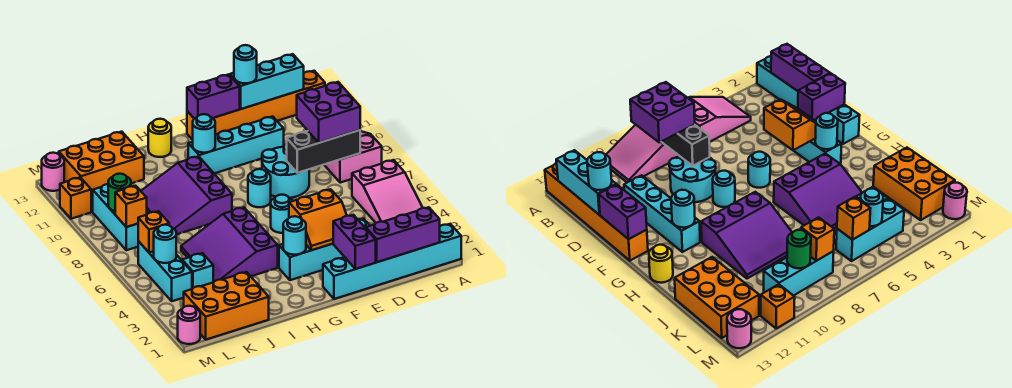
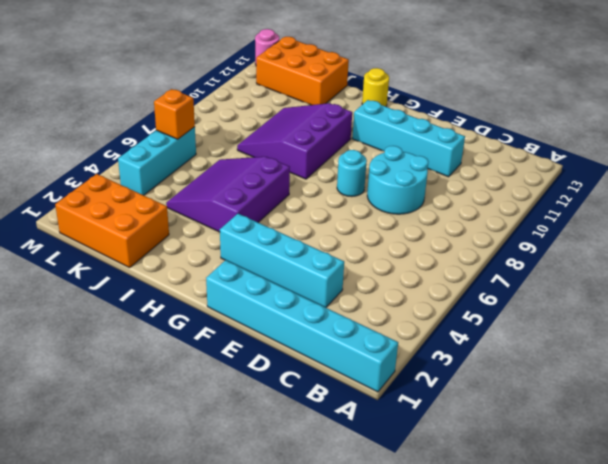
none -> pink 2x3 slope [352,160,423,223]
none -> pink 2x3 slope [324,131,382,183]
none -> orange 1x6 brick [187,71,325,140]
none -> cyan 1x1 round brick [271,195,293,233]

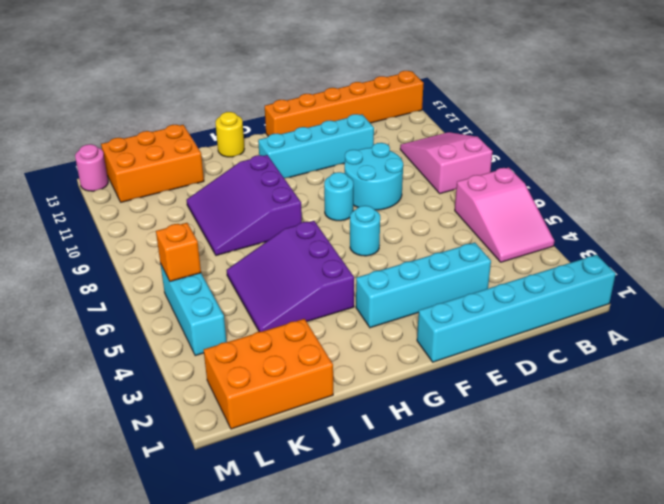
none -> cyan 1x1 brick [182,253,213,289]
none -> cyan 1x3 brick [93,184,138,250]
none -> pink 1x1 round brick [178,306,200,344]
none -> orange 1x1 brick [60,177,91,219]

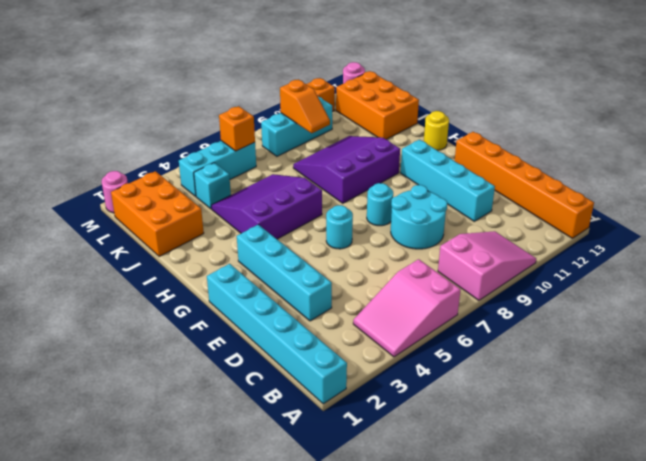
orange 1x2 slope [280,79,330,133] -> green 1x1 round brick [108,174,131,211]
none -> purple 1x3 brick [366,207,440,262]
none -> black 1x3 brick [287,130,360,173]
none -> cyan 1x3 brick [230,54,304,109]
none -> purple 1x2 brick [333,215,376,269]

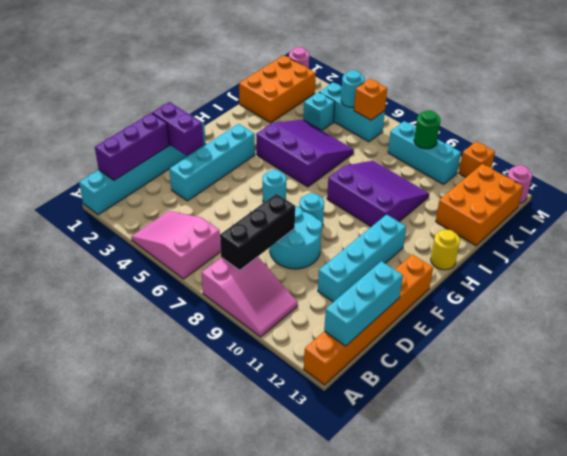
none -> orange 2x2 slope [289,189,347,250]
none -> purple 1x2 brick [187,74,240,119]
none -> cyan 1x1 round brick [283,216,306,255]
none -> cyan 1x1 round brick [193,114,215,153]

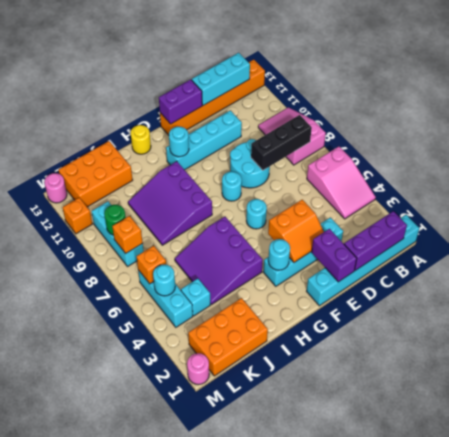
none -> purple 2x2 brick [297,82,360,143]
none -> cyan 1x1 round brick [234,45,257,83]

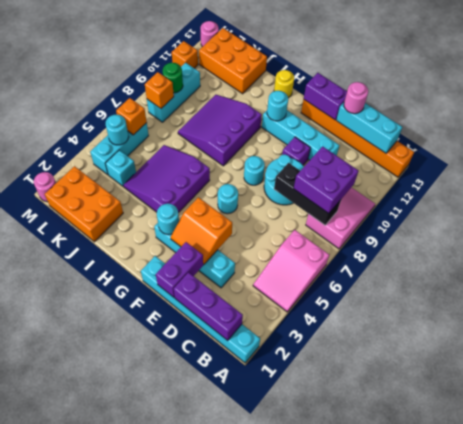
pink 1x1 round brick [344,82,368,114] -> cyan 1x1 round brick [234,45,257,83]
purple 1x1 brick [282,137,311,165] -> none

